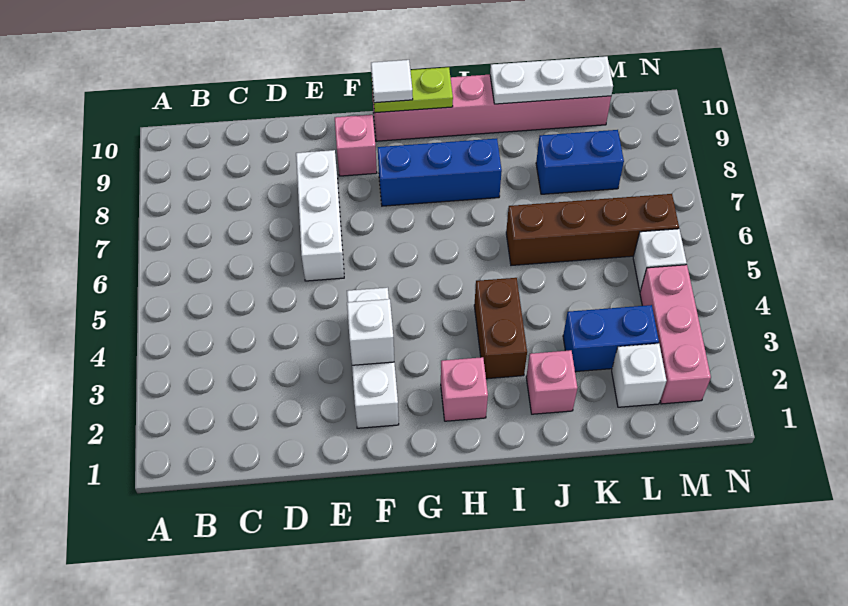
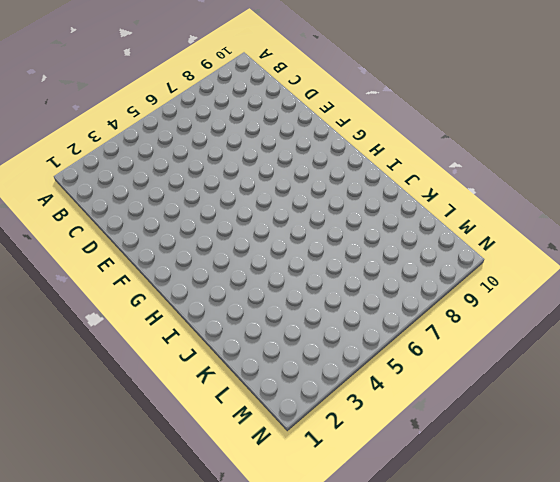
none -> white 1x3 brick [296,150,344,281]
none -> white 1x3 brick [347,288,399,428]
none -> pink 1x1 brick [335,115,377,176]

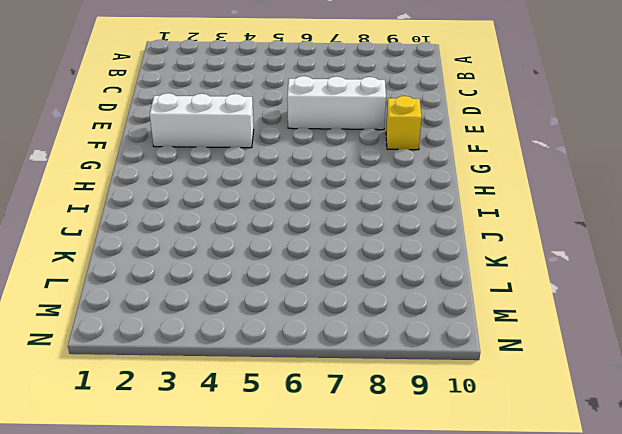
yellow 1x1 brick [386,96,422,150] -> pink 1x1 brick [335,115,377,176]
none -> blue 1x3 brick [378,139,502,206]
none -> pink 1x6 brick [372,75,611,141]
none -> pink 1x1 brick [441,357,488,421]

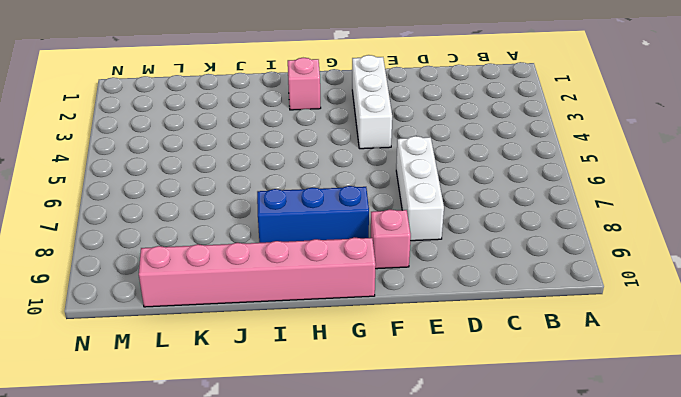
none -> brown 1x2 brick [474,278,527,379]
none -> pink 1x1 brick [526,350,577,414]
none -> brown 1x4 brick [506,194,679,265]

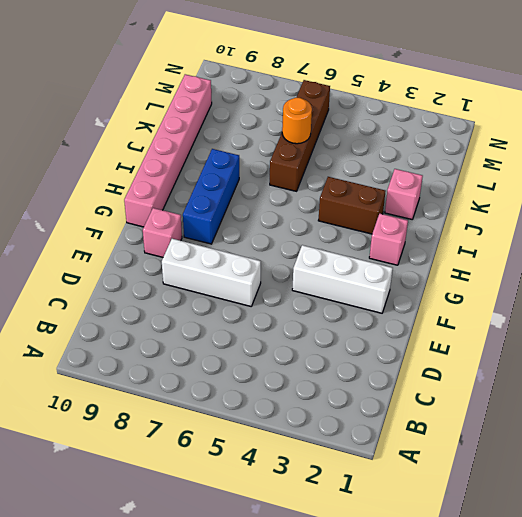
orange 1x1 round brick [282,98,312,144] -> none
none -> blue 1x2 brick [563,305,659,372]
none -> blue 1x2 brick [536,130,624,194]
none -> white 1x1 brick [612,343,667,407]

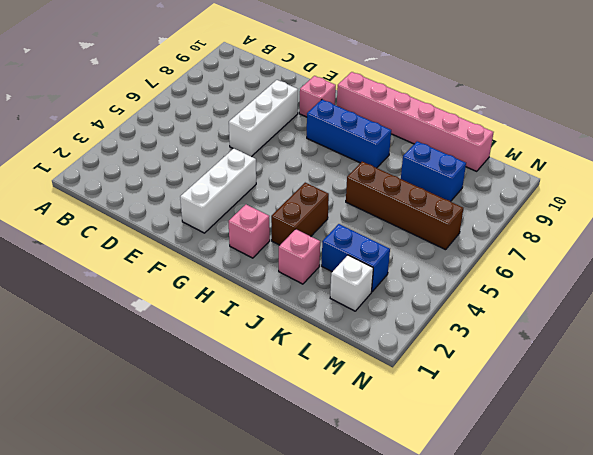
none -> pink 1x3 brick [640,265,711,404]
none -> white 1x1 brick [633,229,687,291]
none -> white 1x1 brick [347,299,394,365]

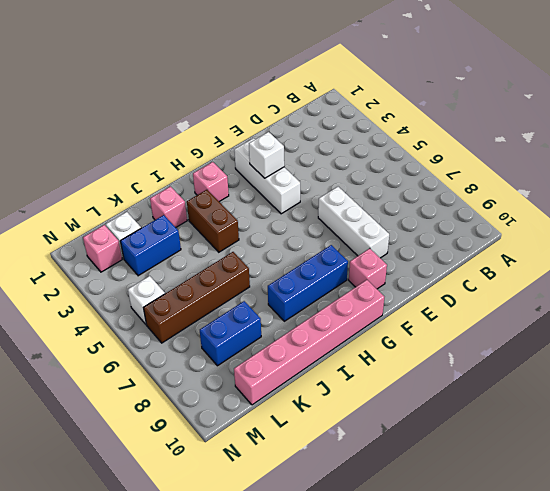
pink 1x1 brick [83,225,122,272] -> pink 1x3 brick [640,265,711,404]
none -> lime 1x2 plate [372,67,453,113]
none -> white 1x3 plate [490,56,613,104]
none -> white 1x1 tile [371,60,413,103]

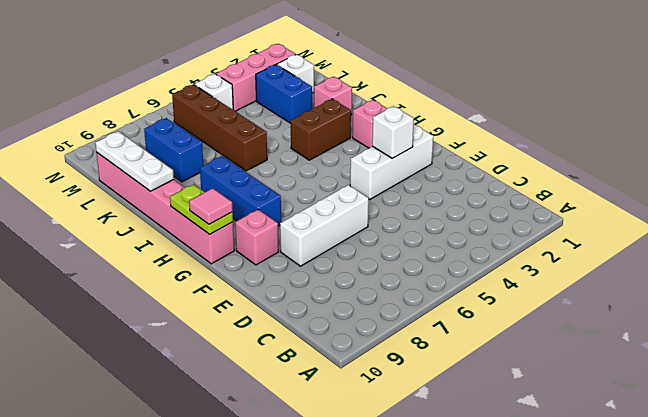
pink 1x1 tile [189,188,233,224] -> white 1x1 tile [371,60,413,103]

